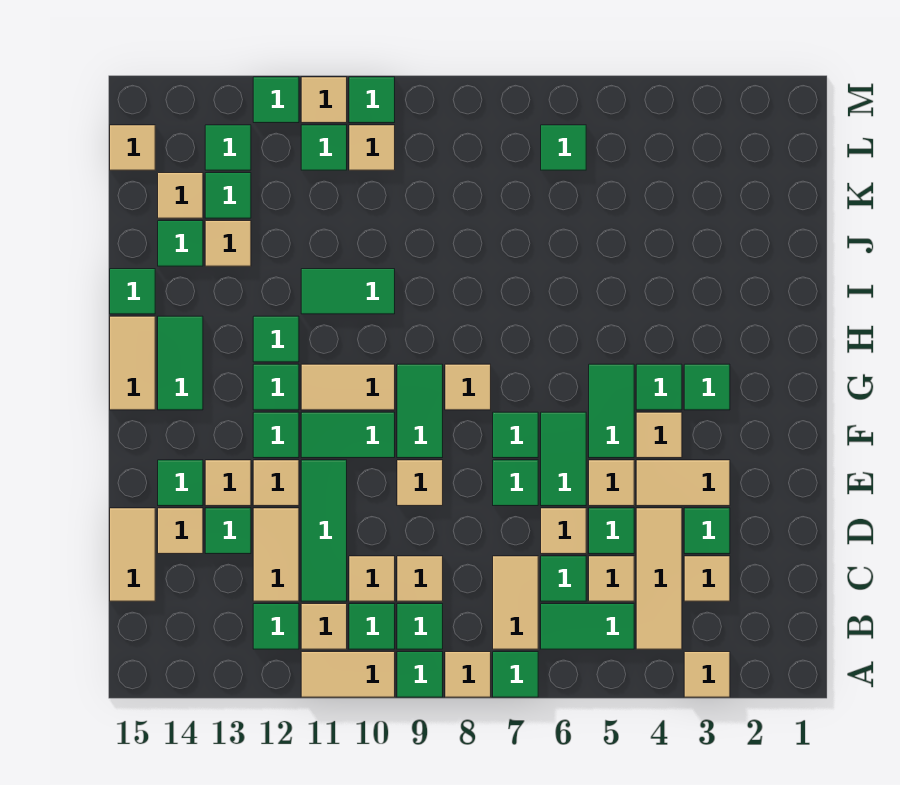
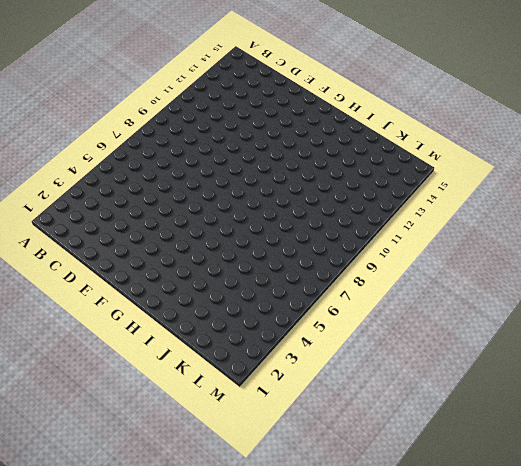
none -> tan 1x1 tile [684,652,730,697]
none -> green 1x1 tile [493,652,538,697]
none -> tan 1x1 tile [445,652,491,697]
none -> green 1x1 tile [397,652,443,697]

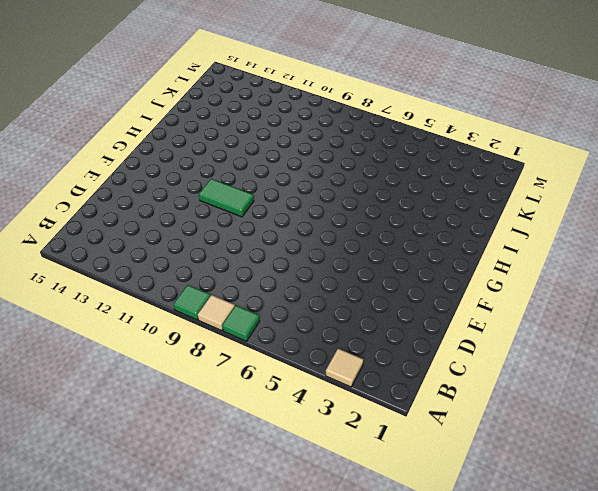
none -> tan 1x2 tile [301,652,395,697]
none -> tan 1x3 tile [636,508,682,649]
none -> green 1x2 tile [541,604,634,649]
none -> tan 1x2 tile [493,556,538,649]

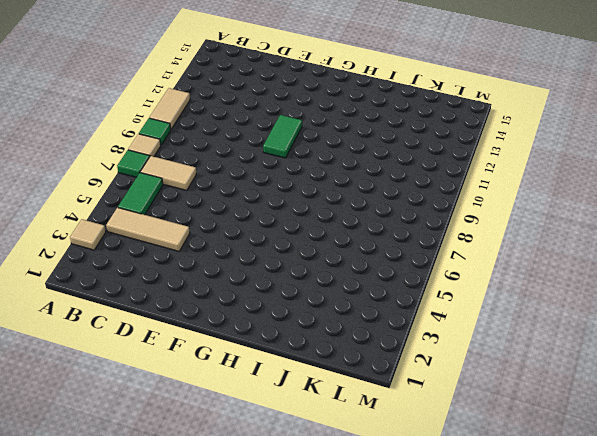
none -> green 1x1 tile [397,604,443,649]
none -> green 1x1 tile [349,604,395,649]
none -> tan 1x1 tile [301,604,347,649]
none -> green 1x1 tile [253,604,299,649]

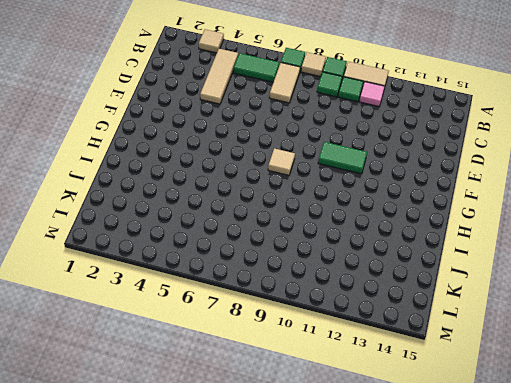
pink 1x1 tile [359,82,385,106] -> tan 1x1 tile [301,604,347,649]
none -> green 1x1 tile [253,604,299,649]
none -> tan 1x1 tile [684,556,730,601]
none -> tan 1x1 tile [589,556,634,601]
none -> green 1x1 tile [541,556,586,601]

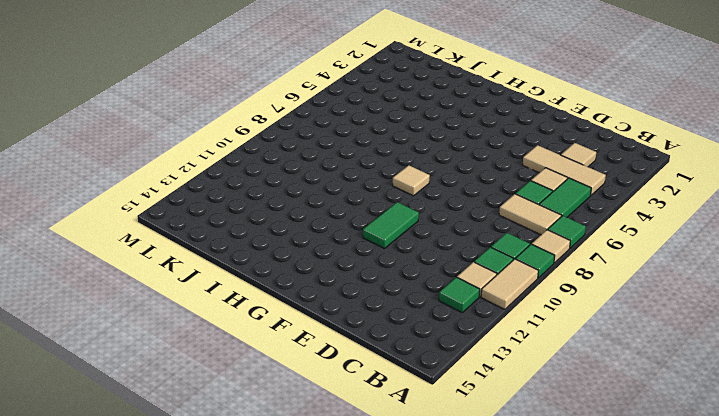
none -> tan 1x1 tile [684,652,730,697]
none -> tan 1x1 tile [397,556,443,601]
none -> tan 1x1 tile [349,556,395,601]
none -> green 1x3 tile [301,460,347,601]

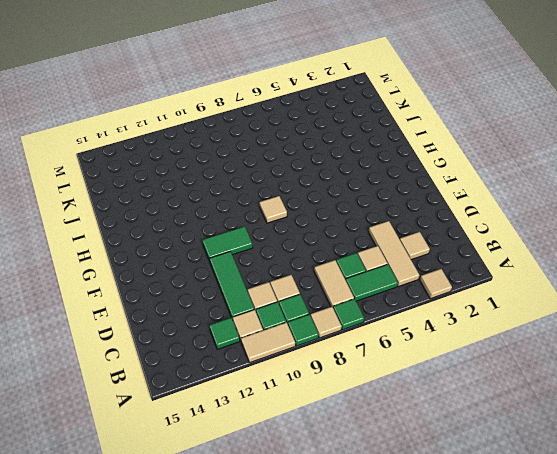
none -> tan 1x2 tile [253,508,299,601]
none -> tan 1x2 tile [110,508,155,601]
none -> green 1x1 tile [684,508,730,554]
none -> green 1x1 tile [589,508,634,554]

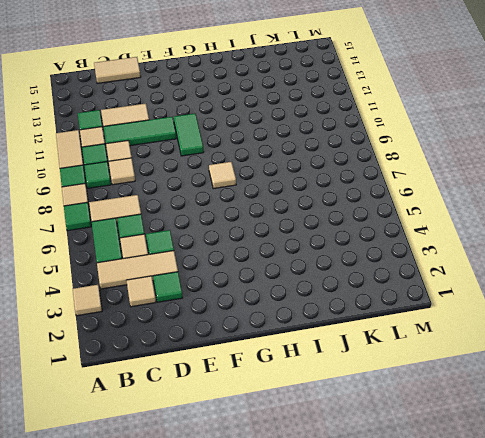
none -> tan 1x1 tile [541,508,586,554]
none -> green 1x1 tile [205,508,251,554]
none -> tan 1x1 tile [158,508,203,554]
none -> tan 1x2 tile [636,460,730,506]

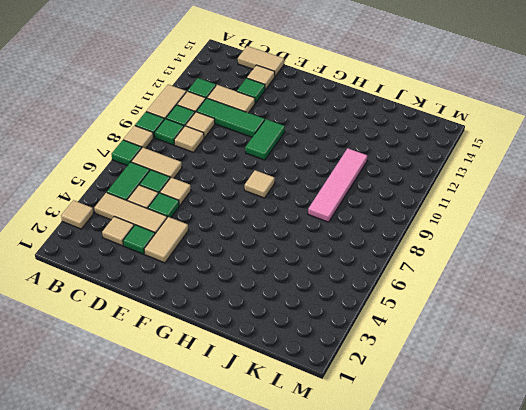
pink 1x4 tile [308,148,367,222] -> none
none -> tan 1x1 tile [589,460,634,506]
none -> green 1x2 tile [541,412,586,506]
none -> green 1x1 tile [493,460,538,506]
none -> tan 1x1 tile [397,460,443,506]

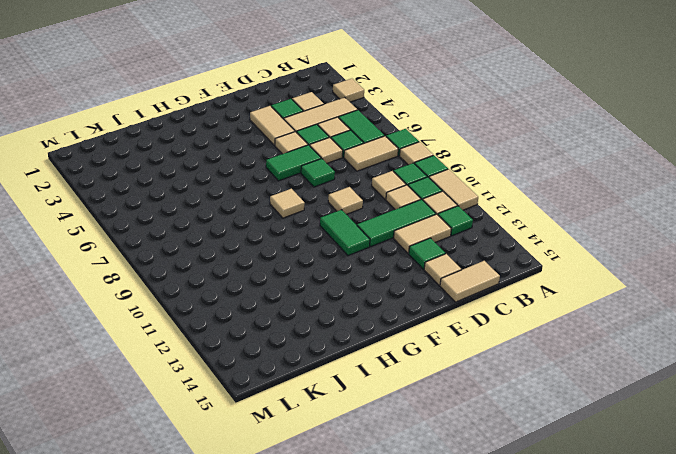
none -> tan 1x1 tile [253,460,299,506]
none -> tan 1x1 tile [205,460,251,506]
none -> green 1x1 tile [158,460,203,506]
none -> tan 1x1 tile [636,412,682,458]

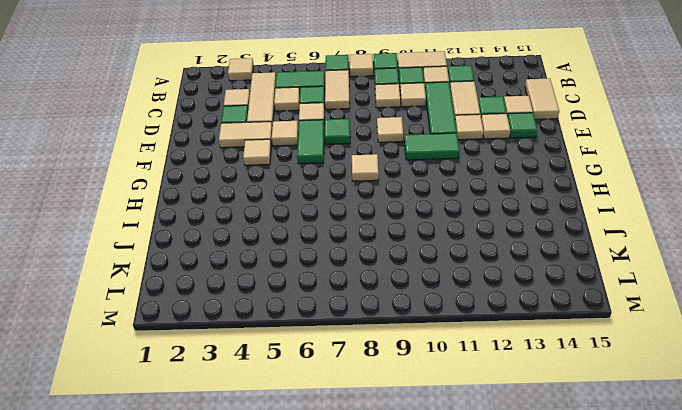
none -> green 1x1 tile [589,508,634,554]
none -> green 1x2 tile [589,364,634,458]
none -> green 1x1 tile [493,412,538,458]
none -> green 1x2 tile [397,364,443,458]

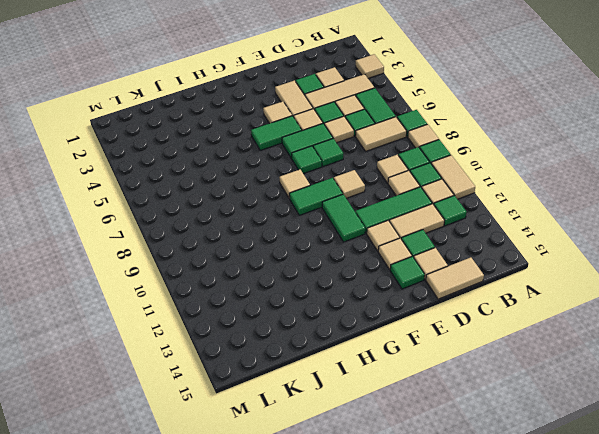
none -> green 1x1 tile [253,412,299,458]
none -> green 1x1 tile [684,364,730,410]
none -> green 1x1 tile [636,364,682,410]
none -> tan 1x2 tile [301,364,395,410]

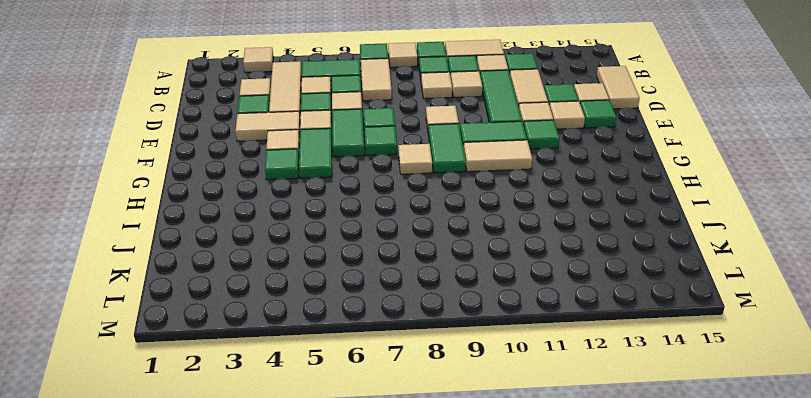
none -> green 1x1 tile [684,364,730,410]
none -> green 1x1 tile [253,364,299,410]
none -> green 1x2 tile [158,316,203,410]
none -> tan 1x2 tile [110,316,155,410]

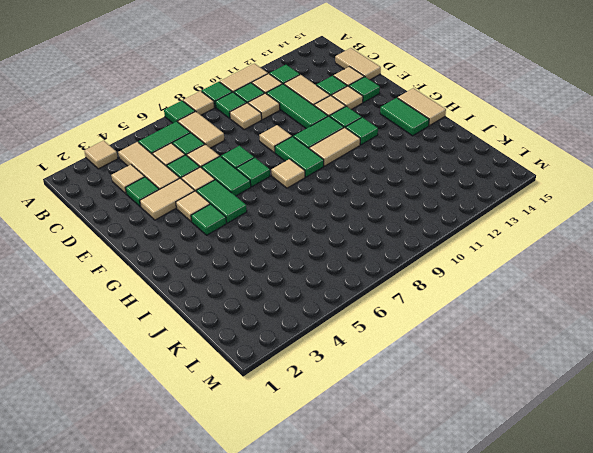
none -> green 1x1 tile [684,364,730,410]
none -> green 1x1 tile [253,316,299,362]
none -> green 1x2 tile [301,269,395,314]
none -> green 1x1 tile [110,269,155,314]

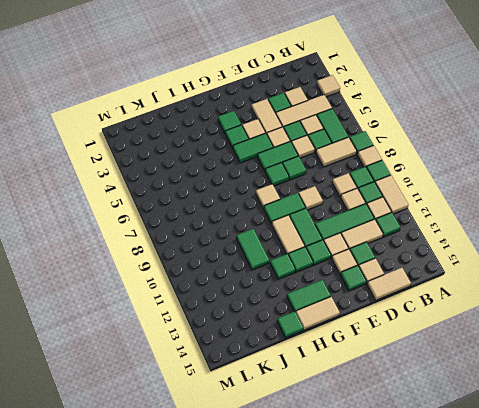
none -> tan 1x1 tile [205,221,251,266]
none -> green 1x1 tile [158,221,203,266]
none -> green 1x1 tile [205,173,251,218]
none -> tan 1x1 tile [158,173,203,218]

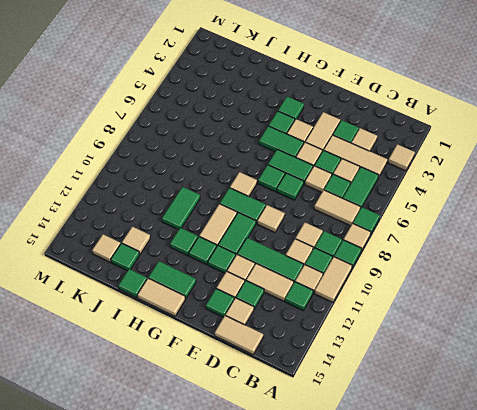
none -> green 1x1 tile [205,173,251,218]
none -> green 1x1 tile [541,125,586,170]
none -> tan 1x1 tile [349,125,395,170]
none -> green 1x1 tile [301,125,347,170]

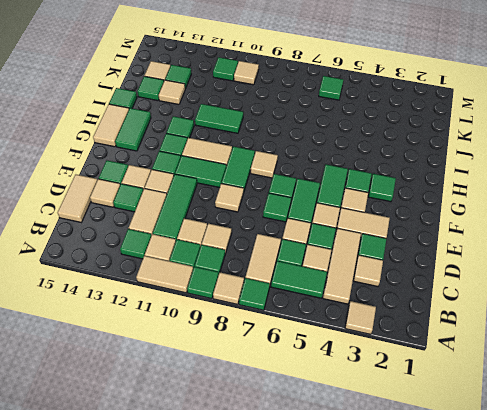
none -> green 1x1 tile [205,125,251,170]
none -> tan 1x1 tile [110,125,155,170]
none -> green 1x1 tile [349,77,395,123]
none -> tan 1x1 tile [301,77,347,123]

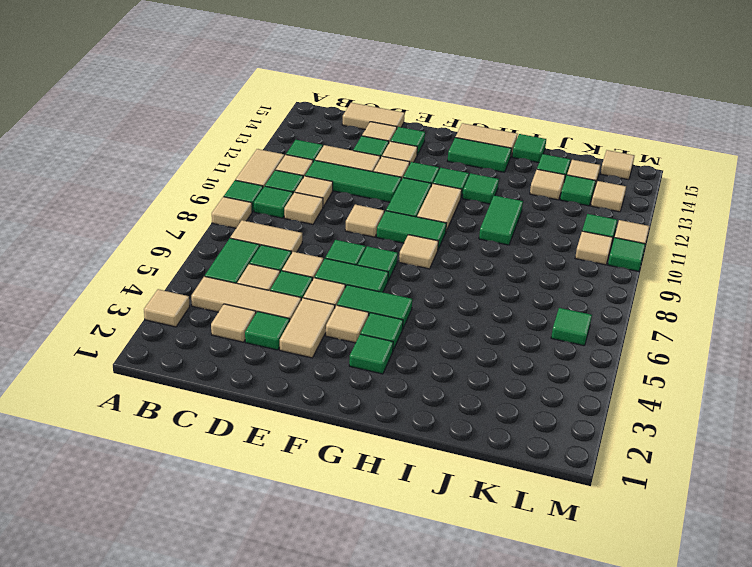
tan 1x1 tile [591,181,626,212] -> green 1x1 tile [205,125,251,170]
none -> green 1x1 tile [493,652,538,697]
none -> green 1x1 tile [253,77,299,123]

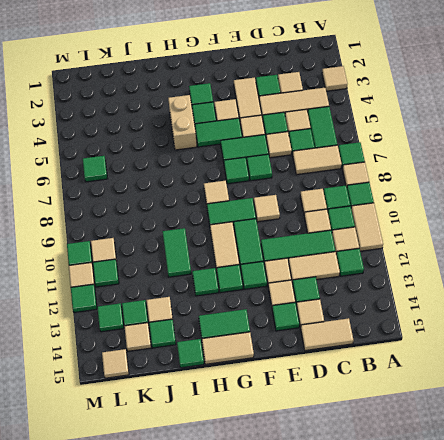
tan 1x2 brick [168,95,197,150] -> none

